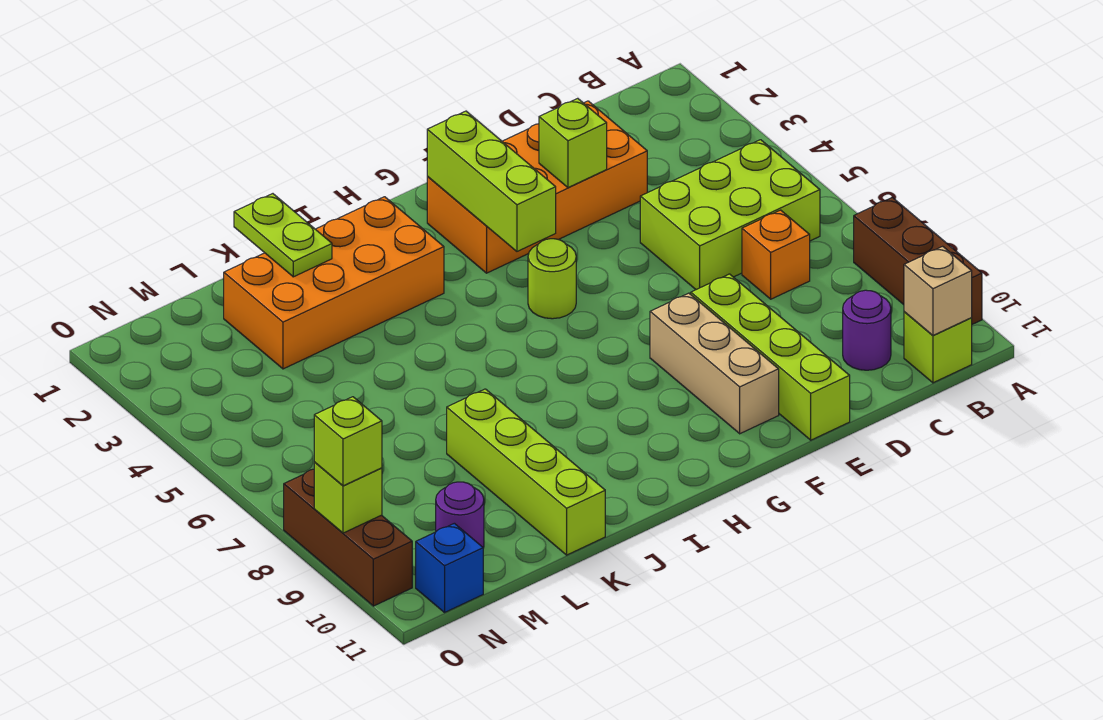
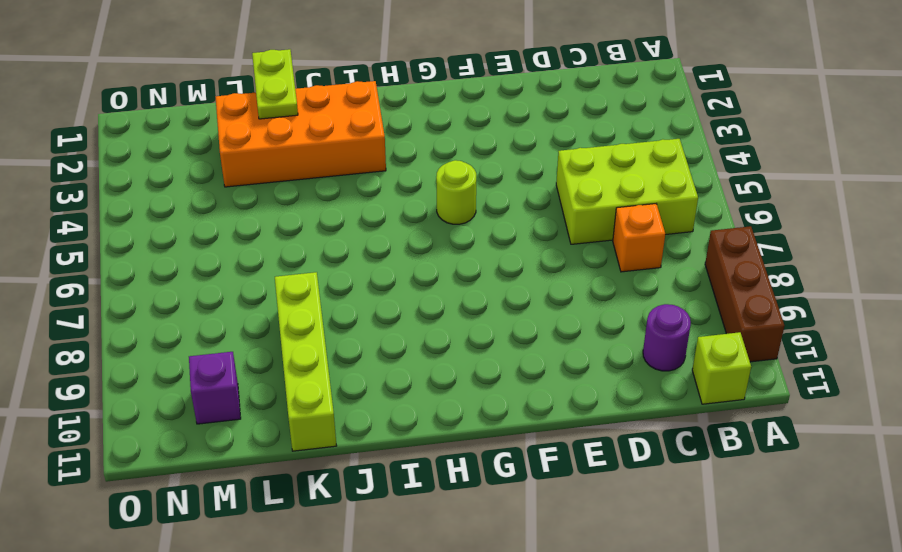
purple 1x1 brick [189,352,241,424] -> purple 1x1 round brick [436,482,484,548]
none -> orange 2x4 brick [427,101,647,273]
none -> lime 1x4 brick [691,274,850,440]
none -> tan 1x3 brick [650,293,779,434]

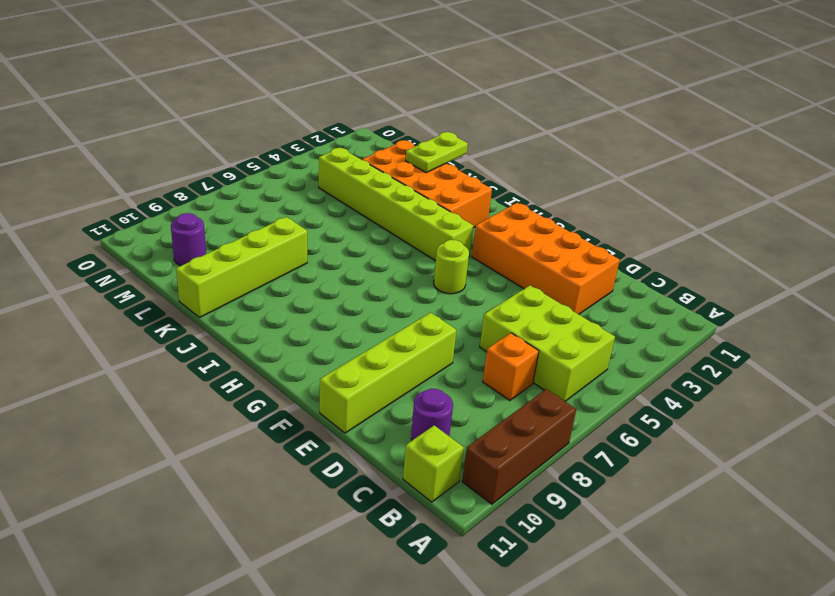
lime 1x6 brick [319,148,473,261] -> none
none -> tan 1x3 brick [650,293,779,434]
none -> blue 1x1 brick [416,523,483,612]
none -> brown 1x3 brick [284,469,412,606]

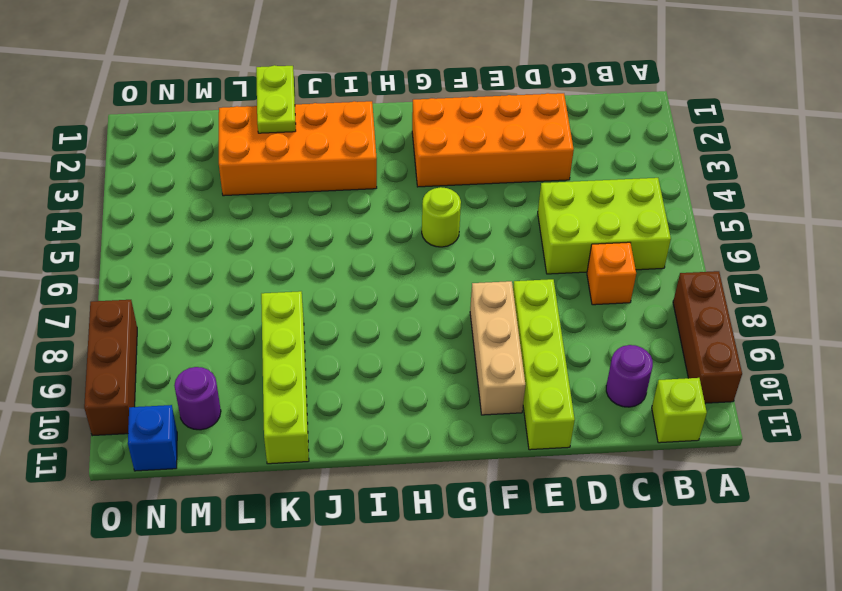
none -> tan 1x1 brick [904,246,972,335]
none -> lime 1x1 brick [539,98,607,188]
none -> lime 1x3 brick [427,111,556,251]

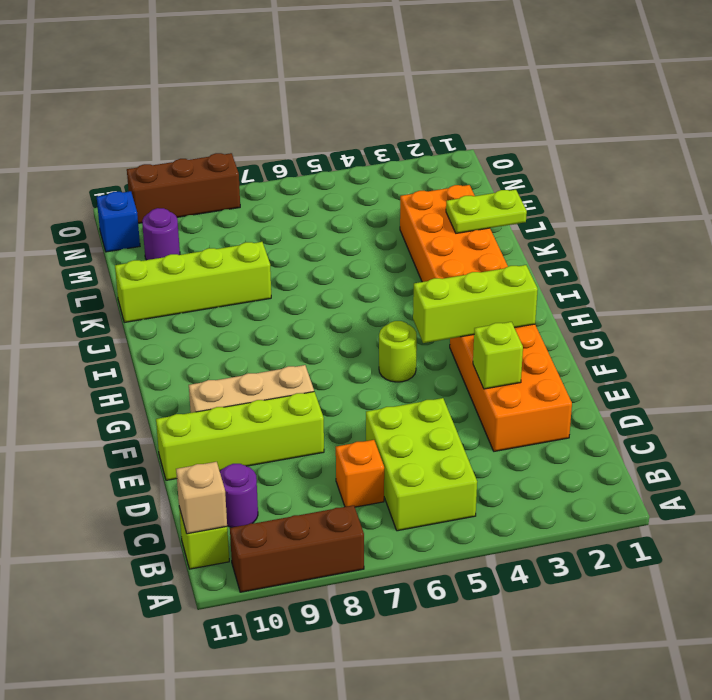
none -> lime 1x1 brick [314,462,382,533]
none -> lime 1x1 brick [314,397,382,486]

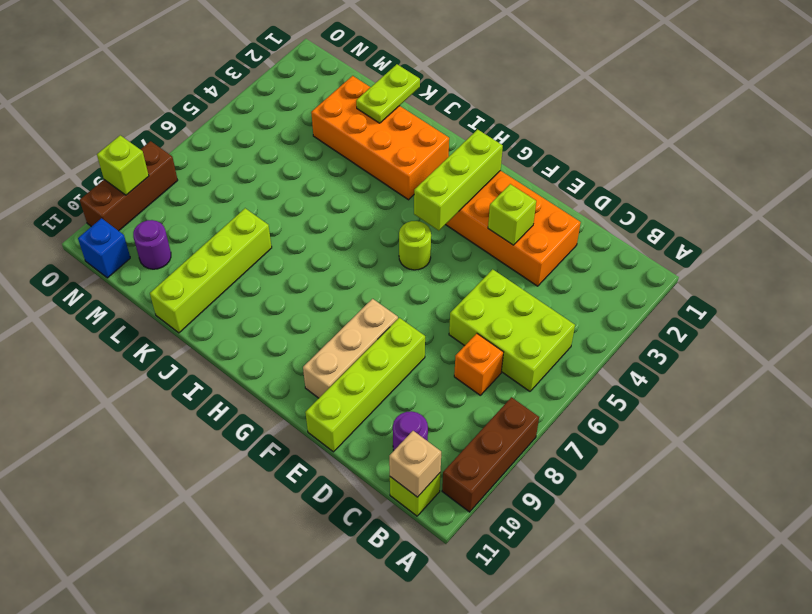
none -> lime 1x1 brick [314,397,382,486]

